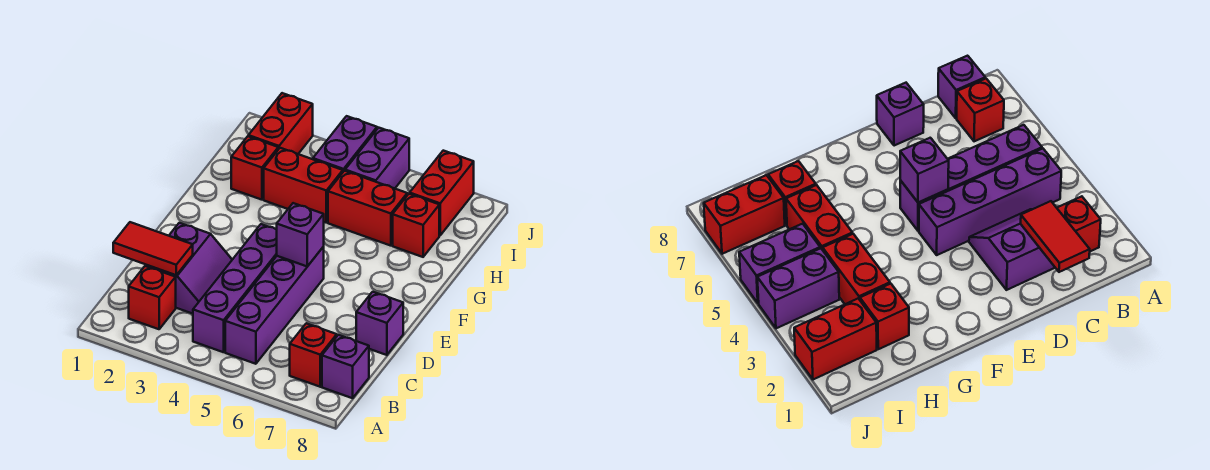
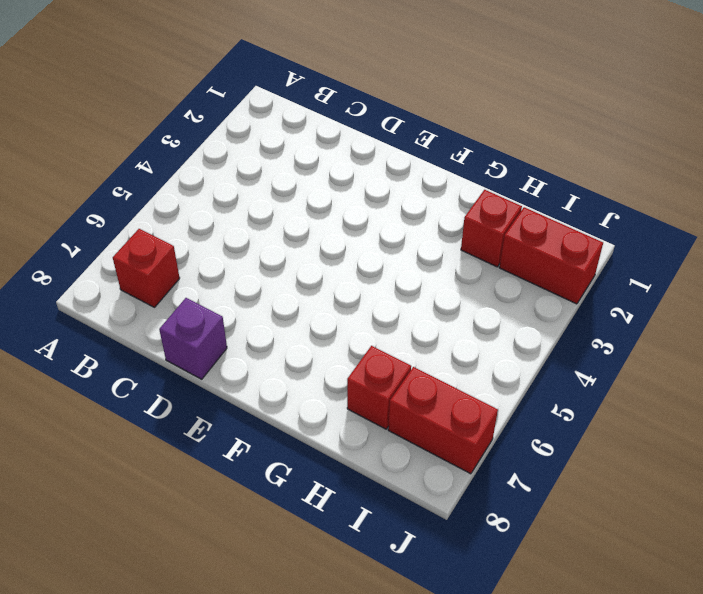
none -> red 1x1 brick [129,266,176,329]
none -> purple 1x4 brick [193,224,277,352]
none -> purple 1x4 brick [225,247,324,364]

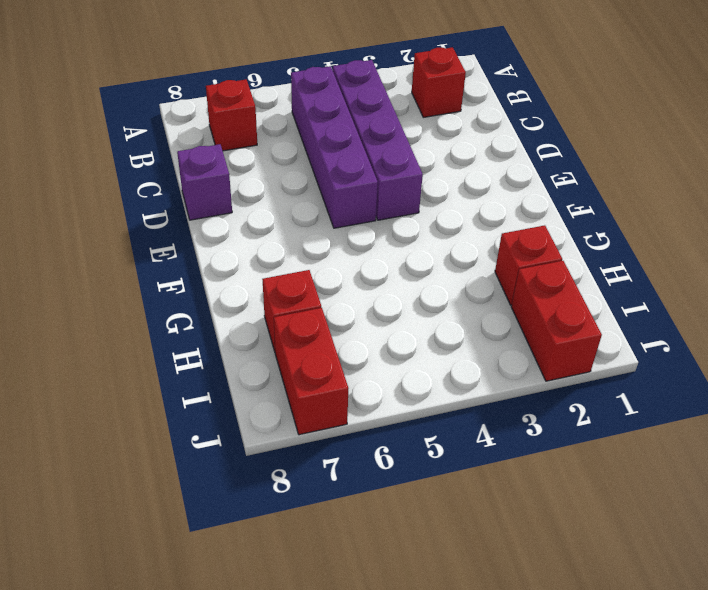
none -> purple 1x1 brick [322,335,369,398]
none -> purple 2x2 slope [146,223,232,314]
none -> red 1x2 brick [264,148,343,222]

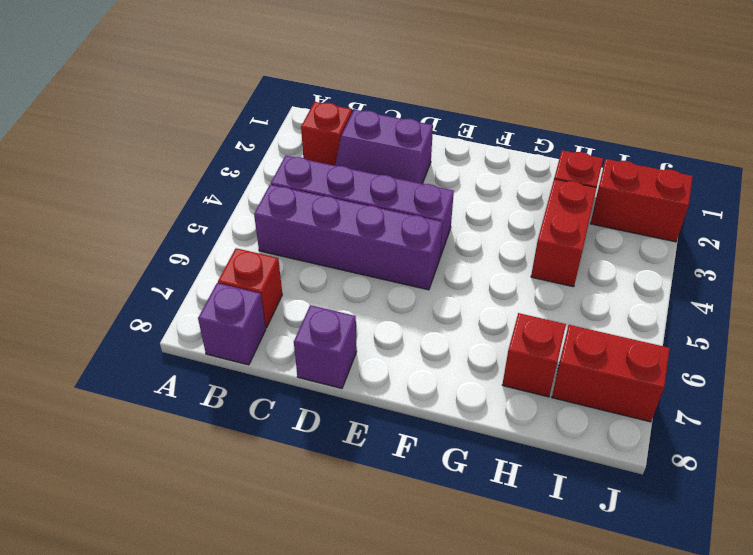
none -> red 1x2 brick [328,171,407,246]
none -> purple 1x2 brick [313,116,377,172]
none -> purple 1x2 brick [345,128,409,188]

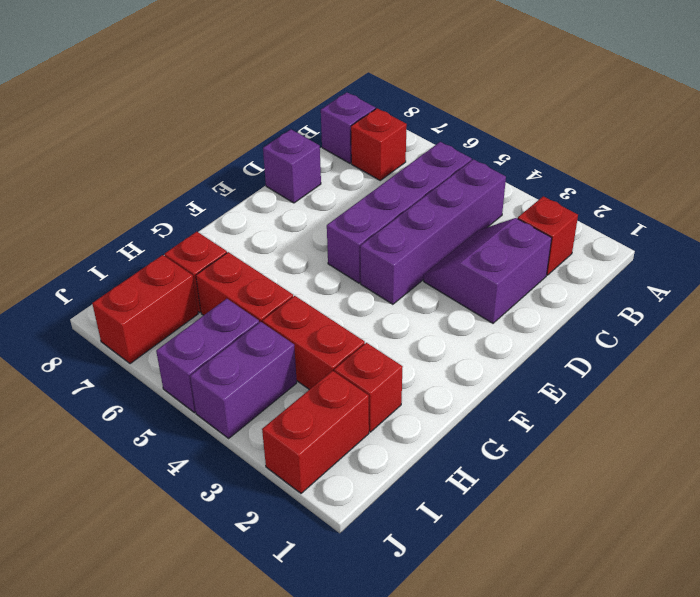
none -> red 1x2 tile [113,222,193,275]
none -> purple 1x1 brick [277,203,324,266]

